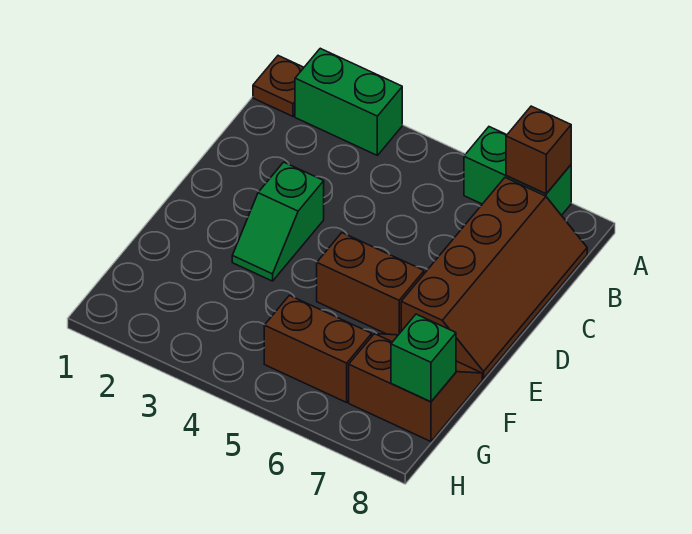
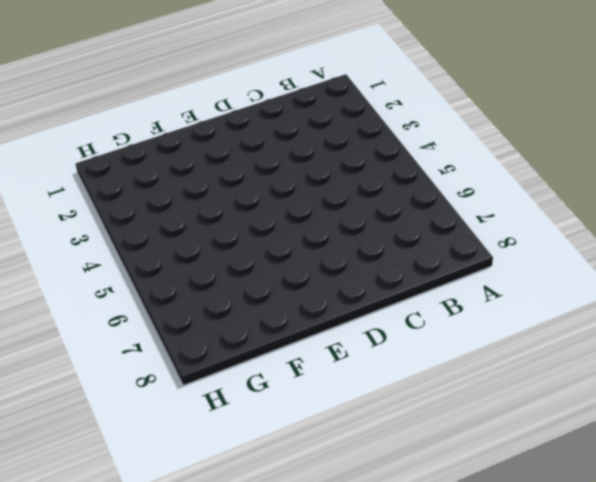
none -> brown 1x1 plate [253,56,304,116]
none -> green 1x2 brick [295,48,402,155]

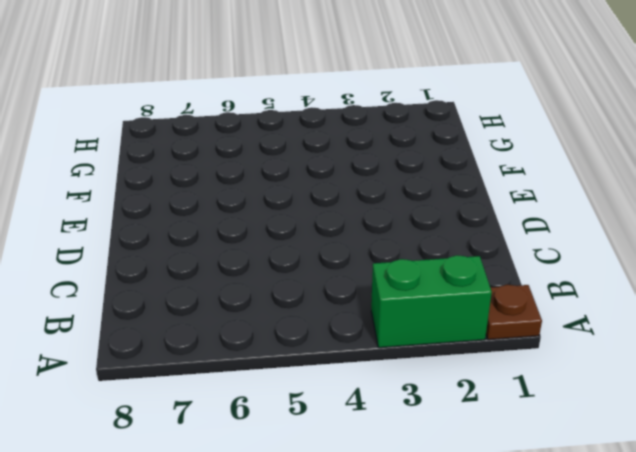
none -> green 1x2 brick [464,127,571,215]
none -> brown 2x4 slope [401,178,587,379]

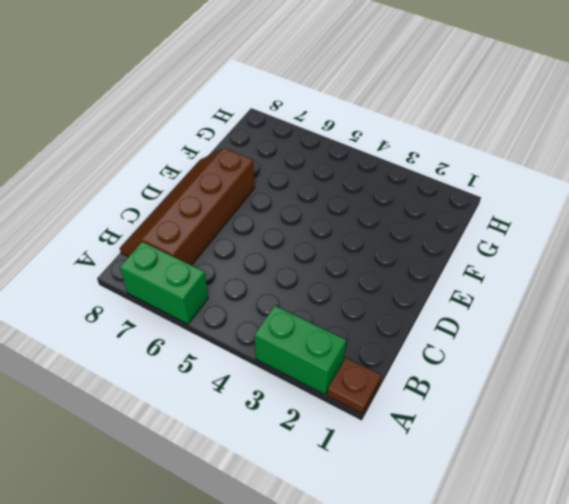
none -> green 1x2 slope [232,162,324,281]
none -> brown 1x2 brick [317,233,424,335]

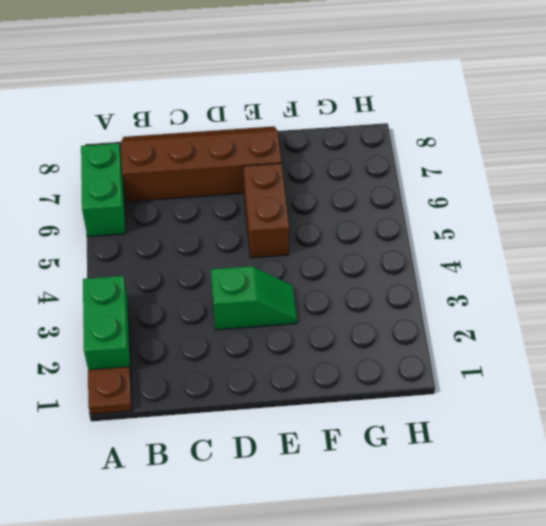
none -> brown 2x2 slope [349,334,482,441]
none -> brown 1x2 brick [264,295,372,402]

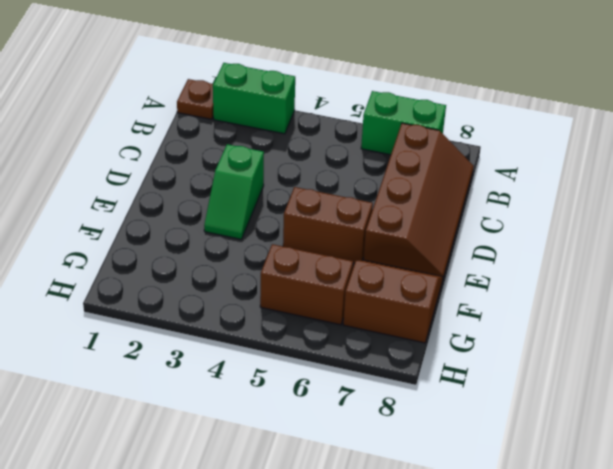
none -> brown 1x1 brick [506,106,571,194]
none -> green 1x1 brick [391,314,456,402]

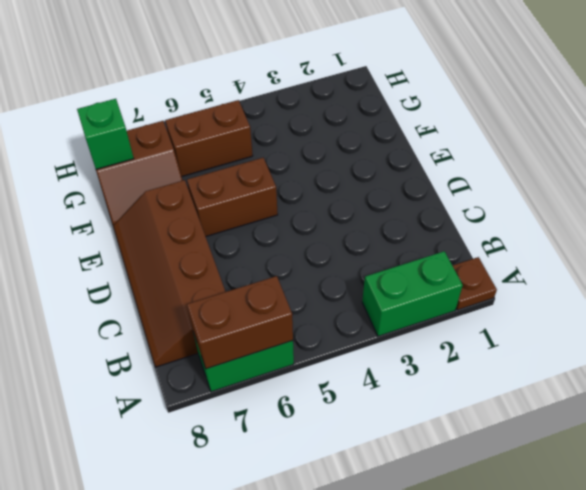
brown 1x2 brick [187,276,293,369] -> brown 1x1 brick [506,106,571,194]
none -> green 1x2 slope [232,162,324,281]

